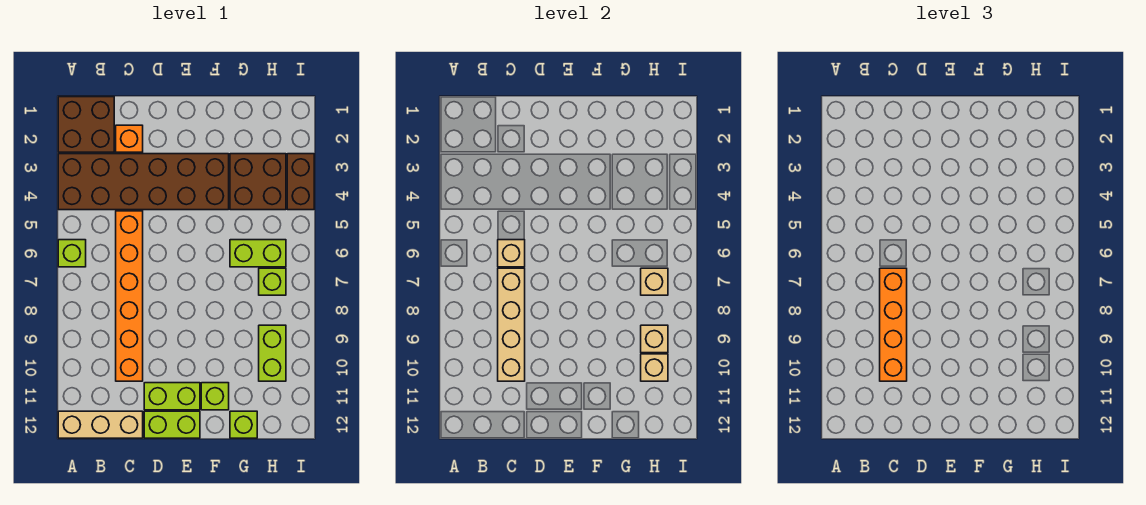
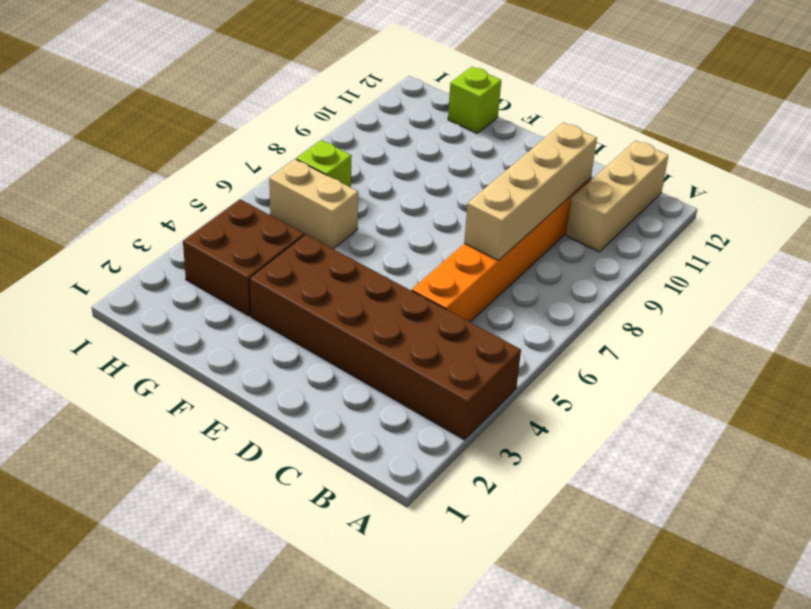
tan 1x3 brick [566,140,668,252] -> tan 1x3 brick turned to [58,411,143,438]
tan 1x2 brick [269,159,358,249] -> lime 1x2 brick [230,240,286,267]
none -> brown 2x2 brick [58,97,114,152]
none -> lime 1x1 brick [58,240,86,267]
none -> orange 1x1 brick [116,125,143,152]

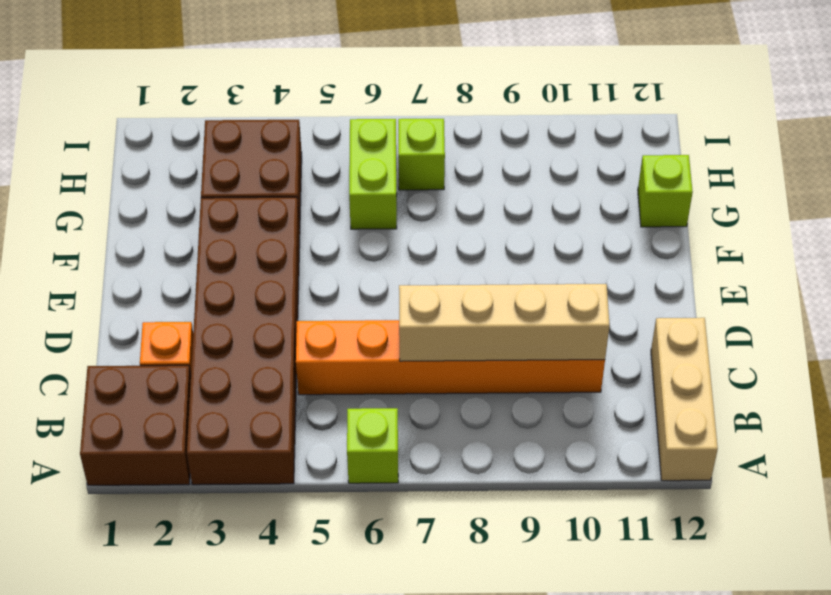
none -> lime 1x2 brick [144,383,200,410]
none -> lime 1x2 brick [144,411,200,438]
none -> lime 1x1 brick [201,383,229,410]

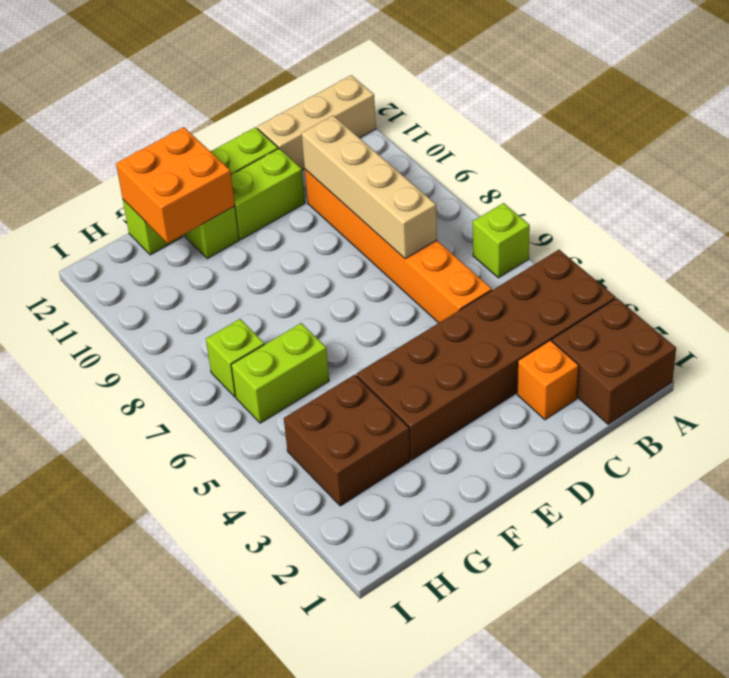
orange 2x2 brick [116,127,235,243] -> none
none -> lime 1x2 brick [259,325,286,381]
none -> brown 1x2 brick [287,154,314,210]
none -> tan 1x1 brick [498,240,525,267]

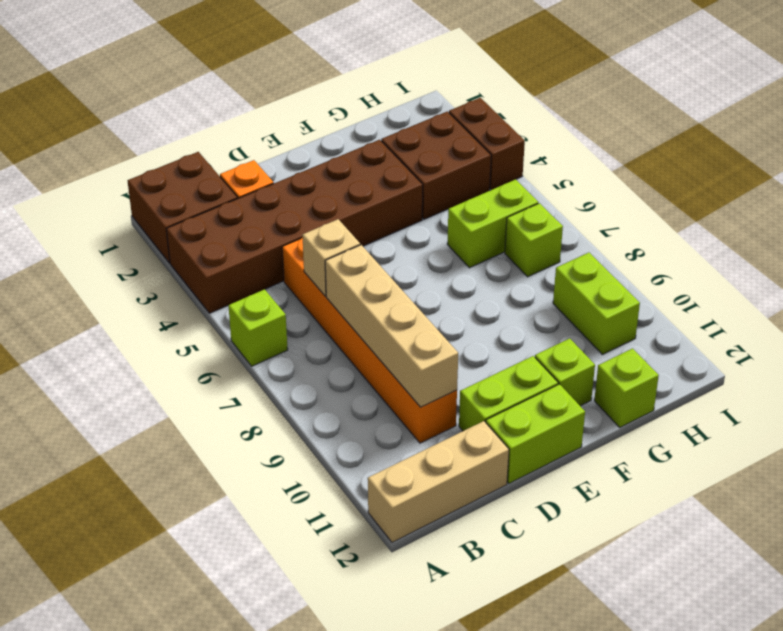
none -> tan 1x1 brick [641,268,668,295]
none -> tan 1x1 brick [641,325,668,353]
none -> tan 1x1 brick [641,354,668,381]

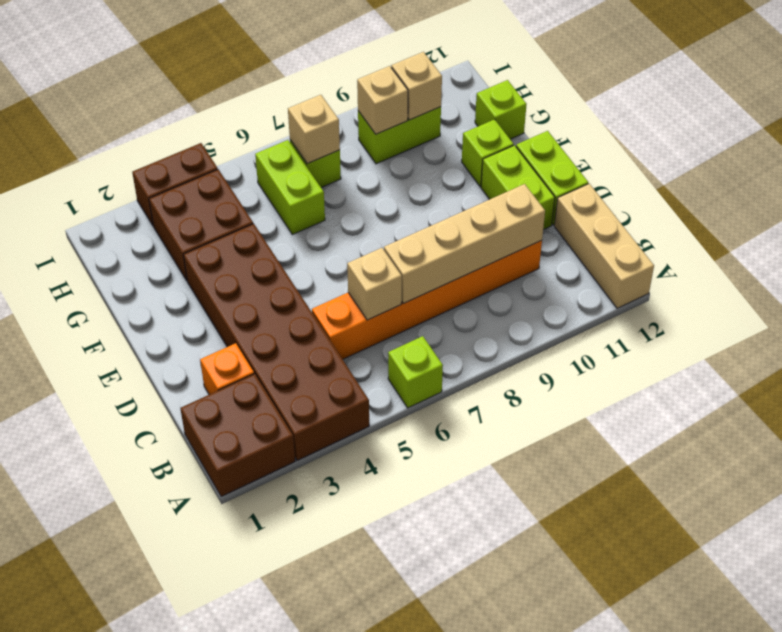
none -> orange 1x4 brick [880,268,907,381]

